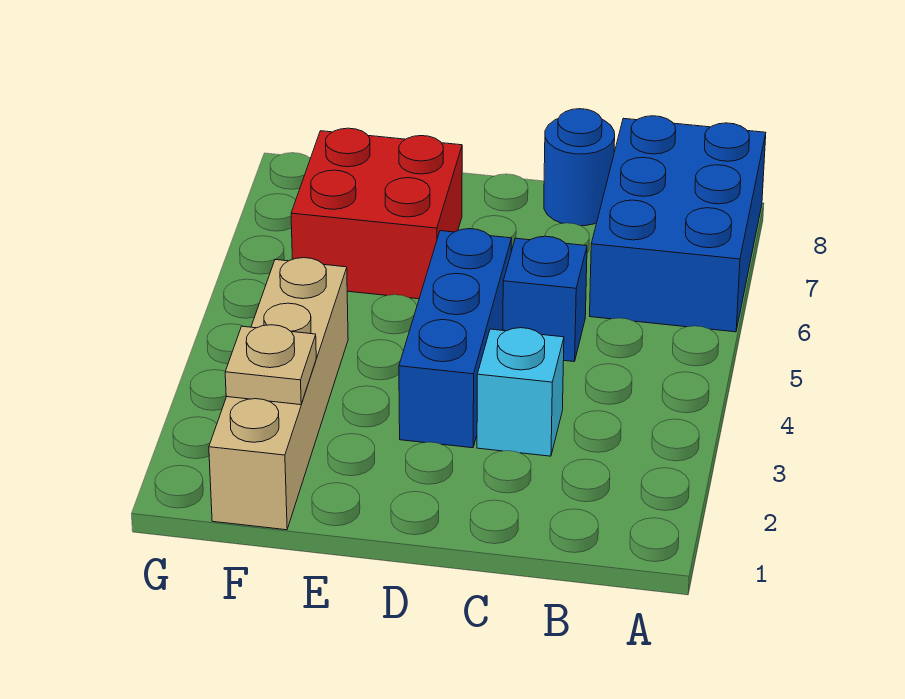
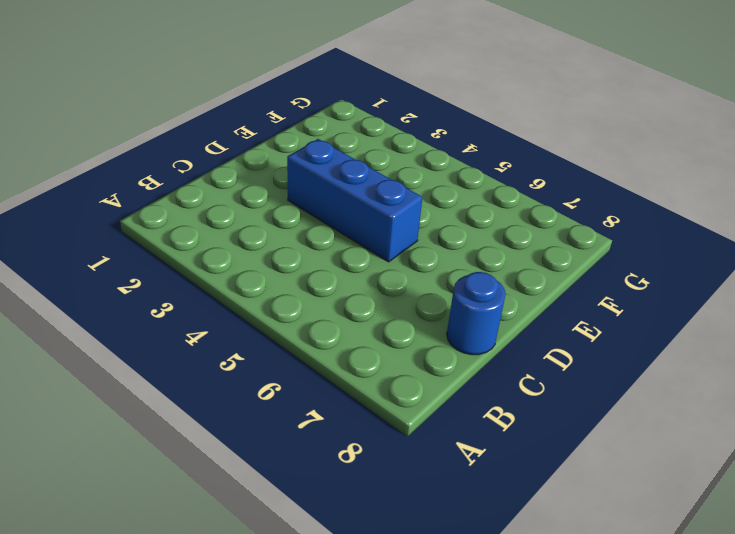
none -> blue 2x3 brick [590,116,766,332]
none -> cyan 1x1 brick [477,328,564,456]

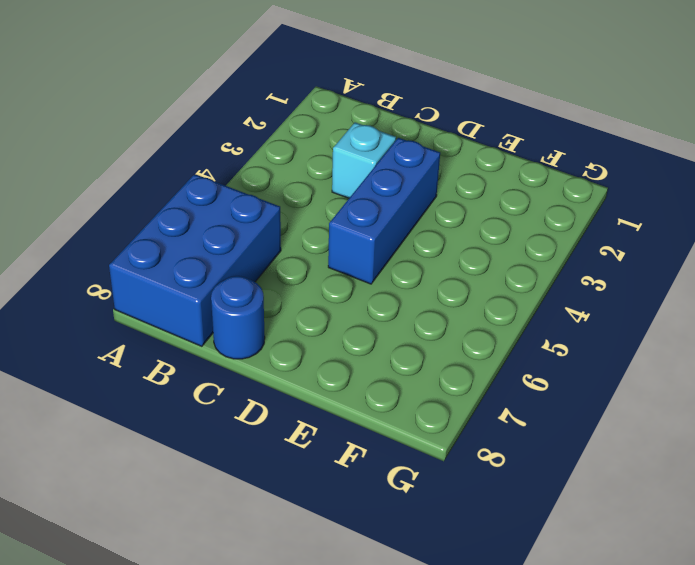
none -> blue 1x1 brick [503,236,587,362]
none -> red 2x2 brick [291,128,462,299]

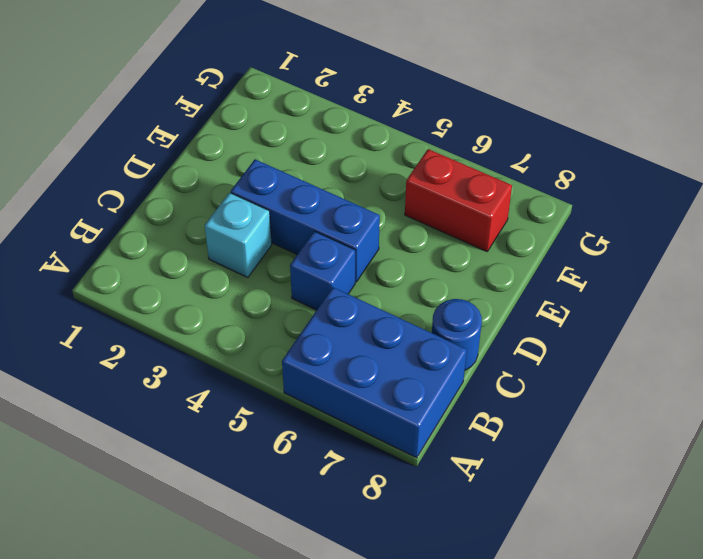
red 1x2 brick [405,149,512,251] -> red 2x2 brick [291,128,462,299]
none -> tan 1x4 brick [209,258,348,530]
none -> tan 1x1 plate [225,325,316,405]

